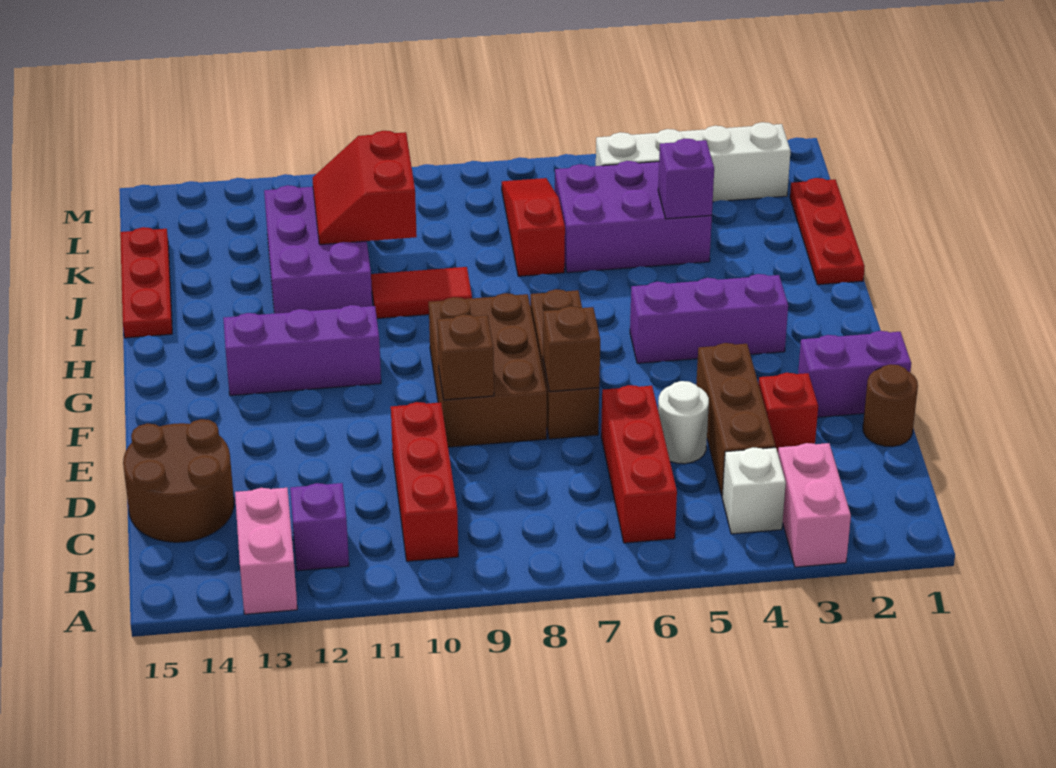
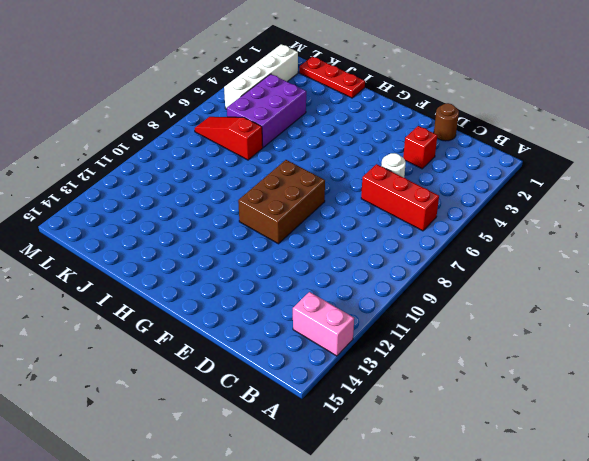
brown 2x3 brick [238,160,325,244] -> brown 2x3 brick turned to [429,293,547,447]
none -> pink 1x2 brick [778,443,851,567]
none -> white 1x1 brick [722,447,786,534]
none -> red 1x3 brick [391,402,458,561]

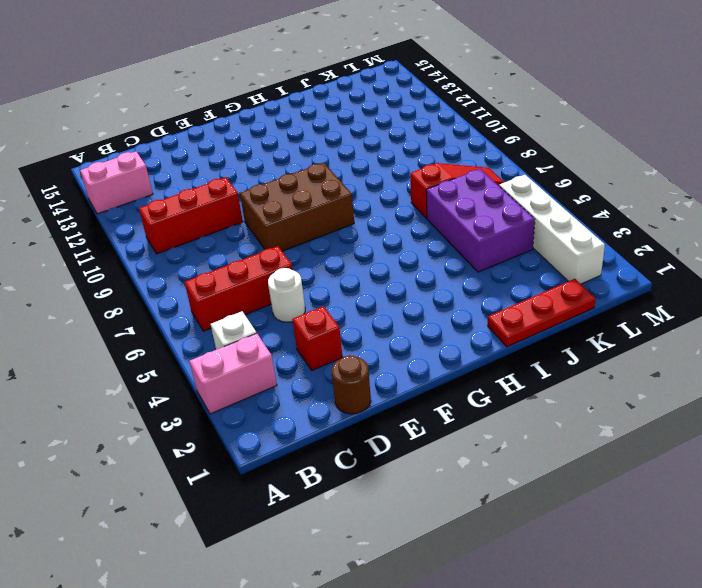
none -> purple 1x1 brick [290,483,349,571]
none -> brown 1x3 brick [696,343,776,496]
none -> brown 2x2 round brick [123,419,234,542]

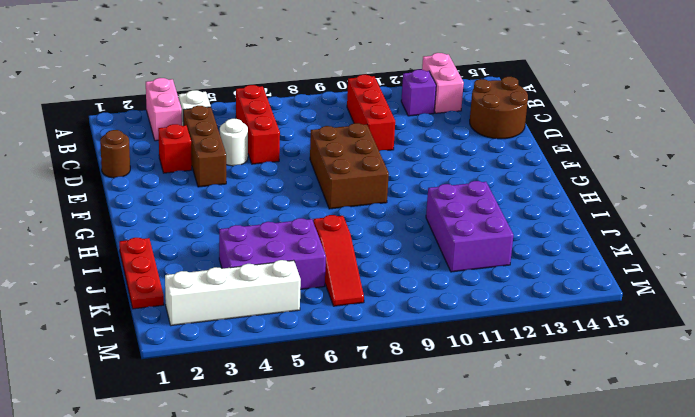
none -> purple 1x2 brick [798,331,911,417]
none -> brown 1x3 brick [530,289,599,439]
none -> purple 1x3 brick [630,274,788,363]

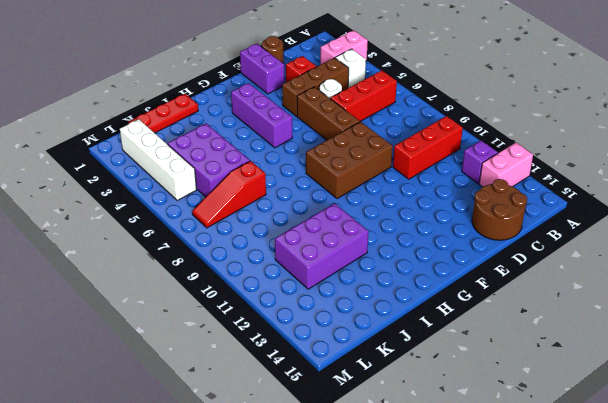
brown 1x3 brick [297,87,360,140] -> brown 1x3 brick turned to [530,289,599,439]
none -> purple 1x3 brick [223,305,381,396]
none -> red 1x2 tile [371,267,472,319]
none -> red 1x3 plate [120,227,172,338]

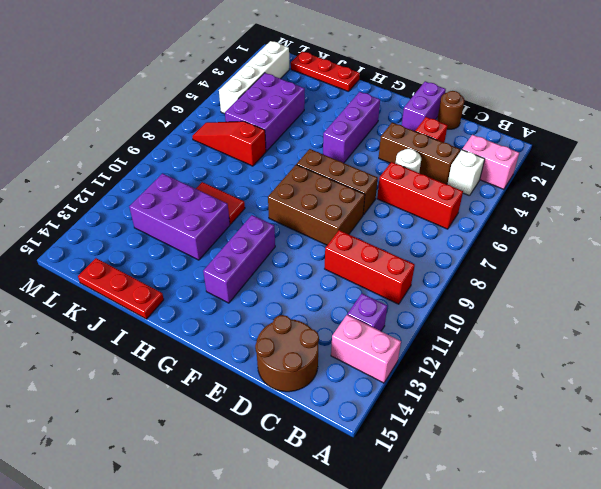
red 1x2 tile [196,182,245,224] -> red 1x2 tile turned to [371,267,472,319]
none -> brown 1x1 brick [543,306,600,392]
none -> brown 1x1 brick [437,314,494,400]
none -> purple 1x1 brick [658,139,714,219]

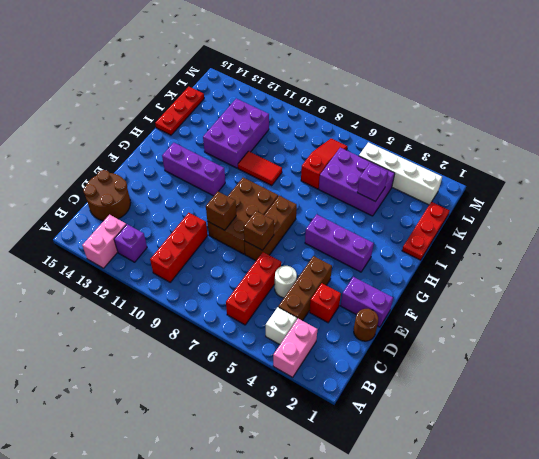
none -> red 2x2 slope [313,131,417,245]

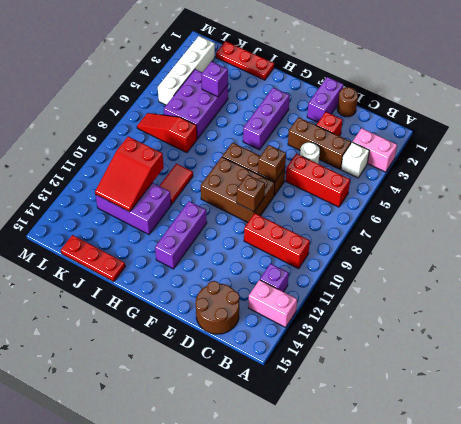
red 2x3 slope [95,136,164,212] -> red 2x2 slope [313,131,417,245]

